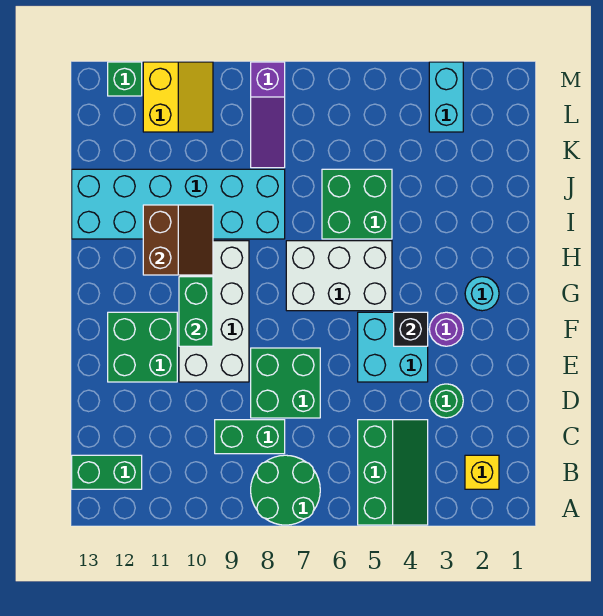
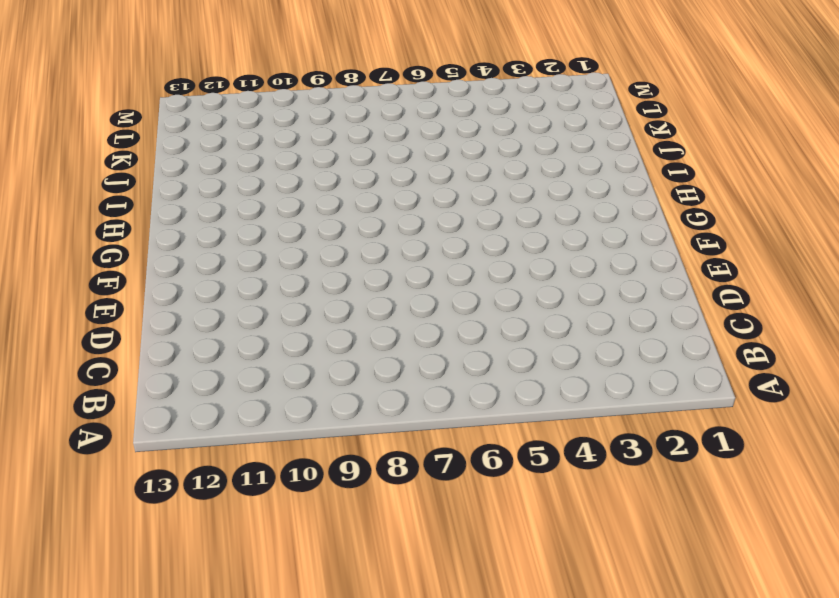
none -> green 2x3 slope [358,420,428,525]
none -> green 2x2 round brick [251,455,320,525]
none -> yellow 1x1 brick [465,455,499,489]

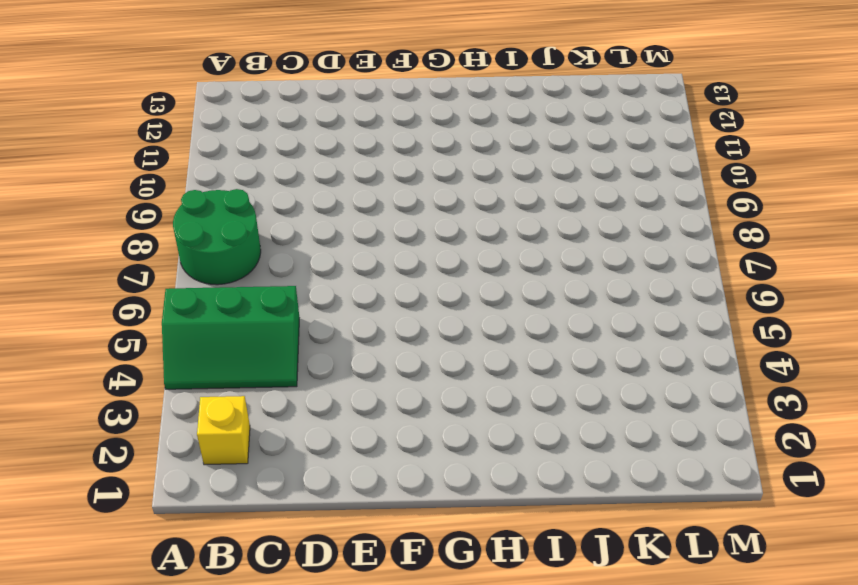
none -> green 1x2 brick [72,455,142,489]
none -> green 1x2 brick [215,420,285,454]
none -> green 1x1 round brick [429,384,463,418]

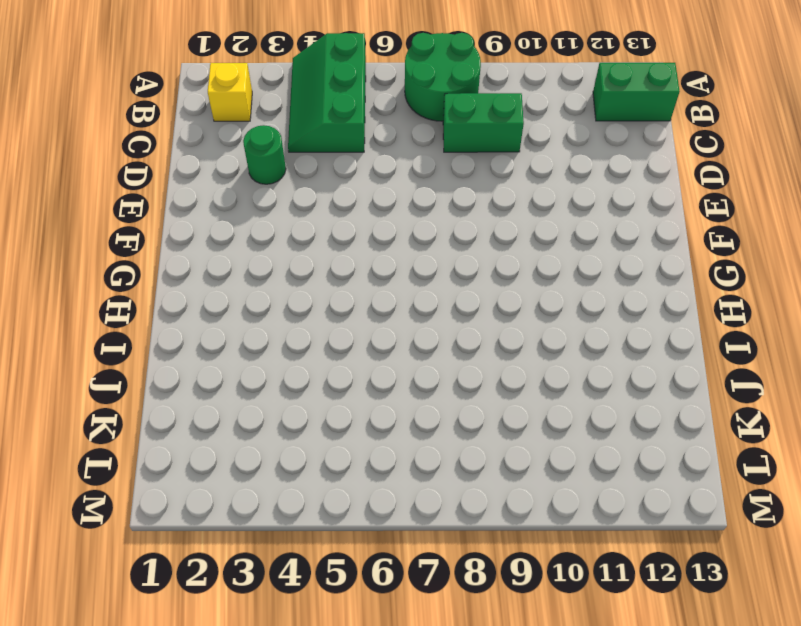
none -> green 2x2 brick [251,348,320,418]
none -> cyan 2x2 brick [358,312,428,382]
none -> white 2x4 brick [179,241,249,382]

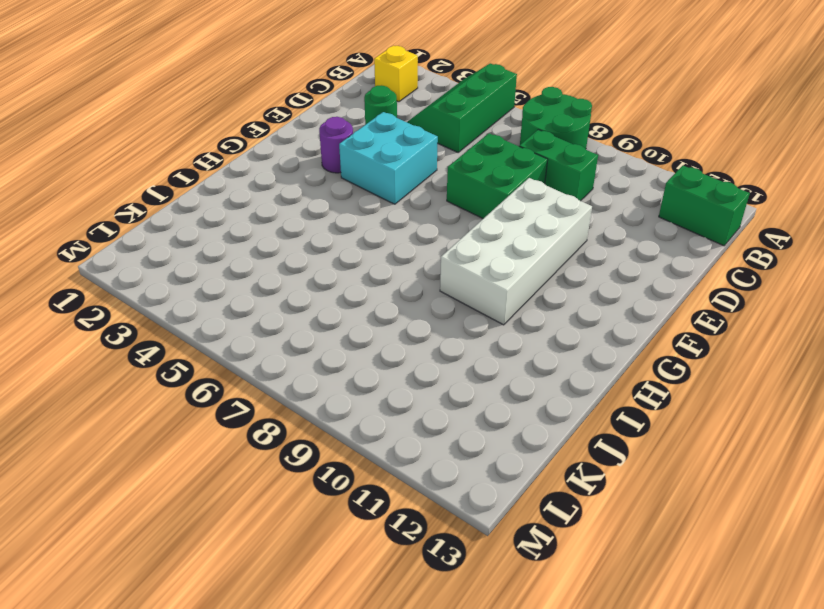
none -> green 2x2 brick [108,312,177,382]
none -> cyan 1x1 round brick [465,277,499,311]
none -> white 2x3 brick [286,241,392,311]

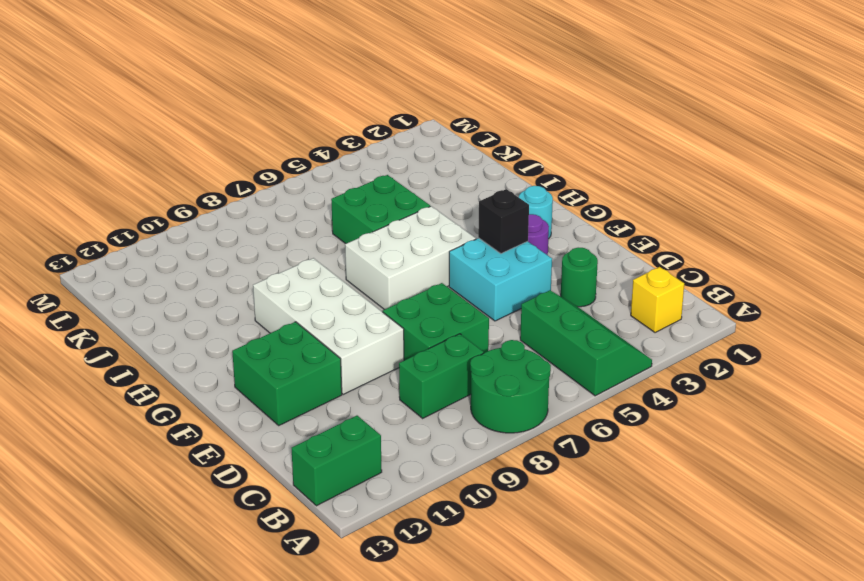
none -> cyan 2x6 brick [72,169,285,239]
none -> purple 1x3 slope [251,62,285,168]
none -> cyan 1x2 brick [429,62,463,132]

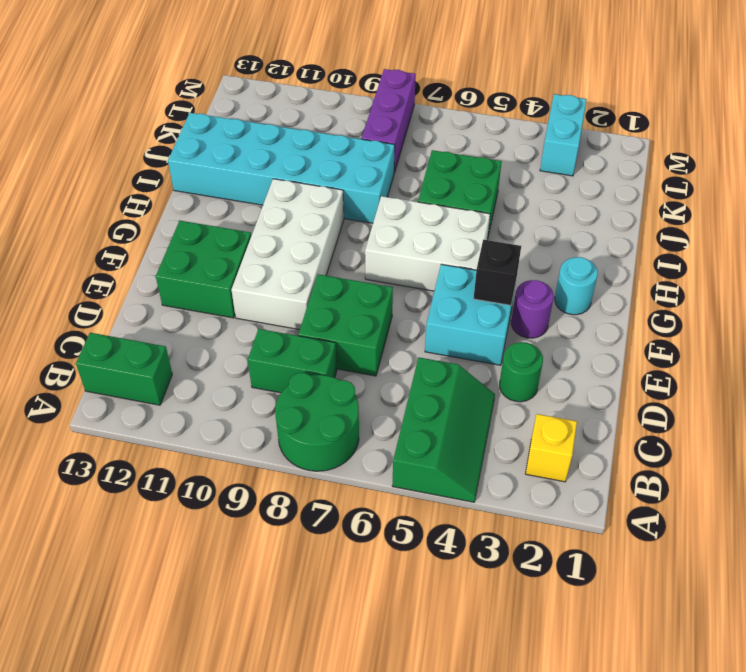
purple 1x3 brick [362,69,416,173] -> purple 1x3 slope [251,62,285,168]
none -> yellow 2x2 slope [143,62,213,132]
none -> green 1x1 brick [108,62,142,96]
none -> green 1x2 brick [179,277,213,346]

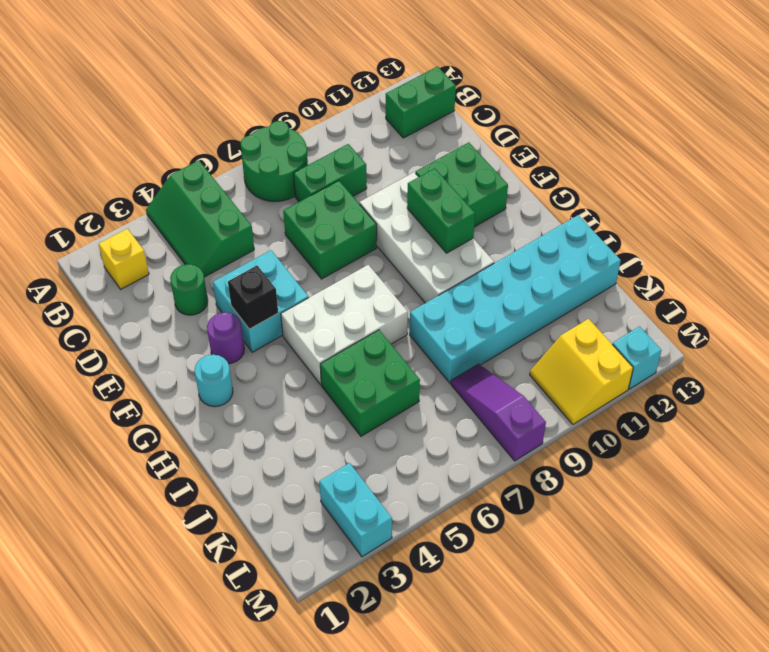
cyan 1x1 brick [612,326,661,389] -> green 1x1 brick [108,62,142,96]
none -> brown 2x2 slope [143,205,213,275]

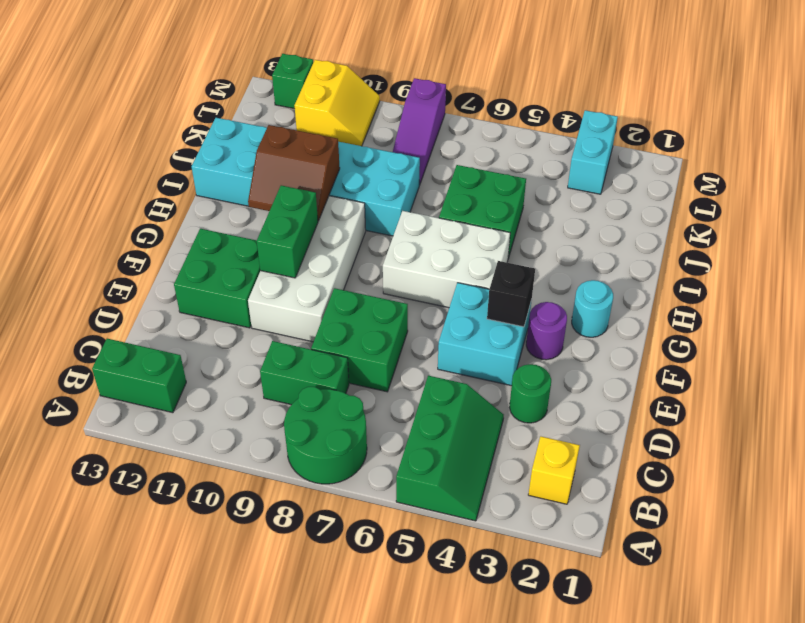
brown 2x2 slope [248,125,340,221] -> brown 2x2 slope turned to [143,205,213,275]

